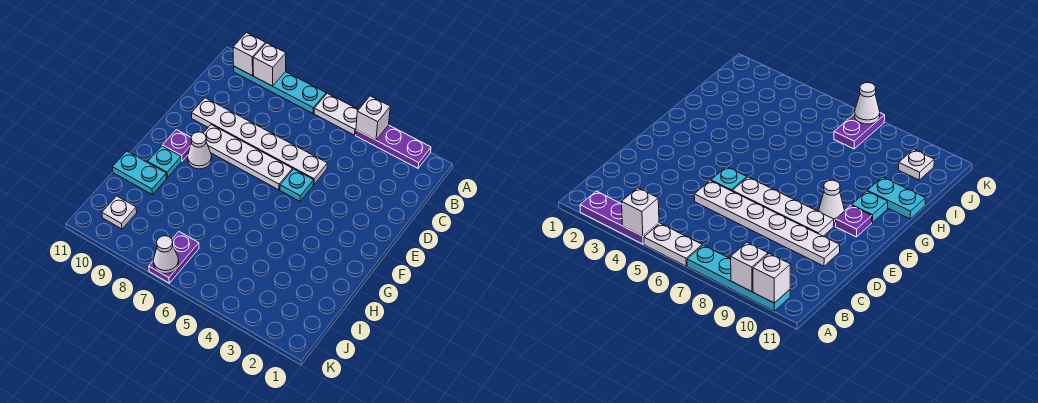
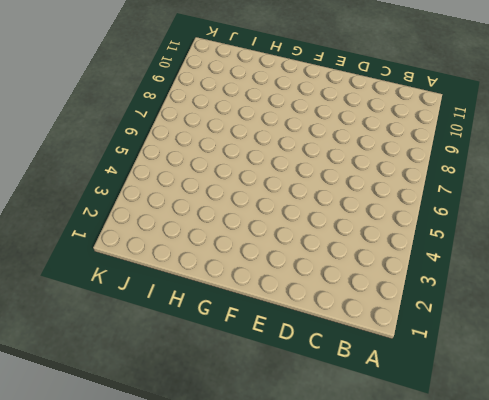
none -> purple 1x3 plate [356,125,431,168]
none -> white 1x2 plate [314,93,359,135]
none -> cyan 1x4 plate [234,66,326,113]

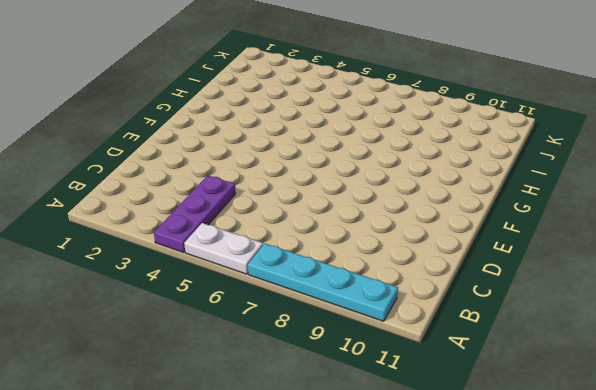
purple 1x3 plate [154,175,236,253] -> purple 1x3 plate turned to [356,125,431,168]
none -> white 1x6 plate [192,98,327,184]
none -> cyan 1x1 plate [280,169,314,201]
none -> white 1x4 plate [204,125,292,190]

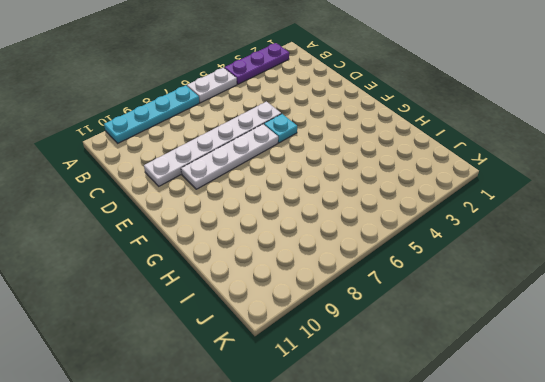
none -> white 1x1 cone [188,132,212,169]
none -> purple 1x1 plate [163,130,192,161]
none -> cyan 1x1 plate [148,146,181,178]

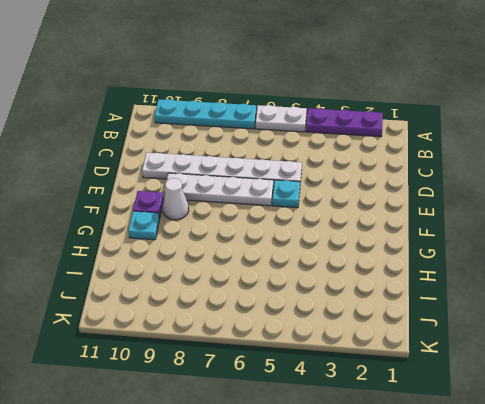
none -> cyan 1x2 plate [112,151,167,195]
none -> purple 1x2 plate [149,232,199,283]
none -> white 1x1 plate [102,196,137,229]

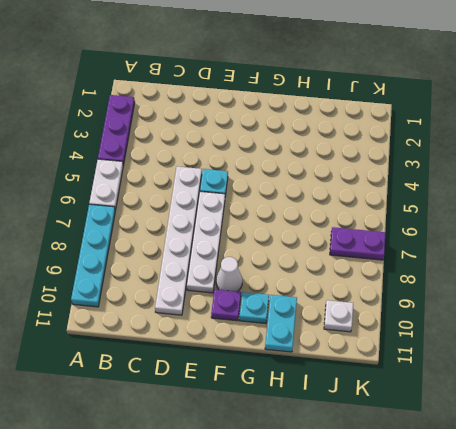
none -> white 1x1 brick [356,96,390,140]
none -> white 1x1 brick [253,43,286,86]
none -> white 1x1 brick [233,33,266,76]

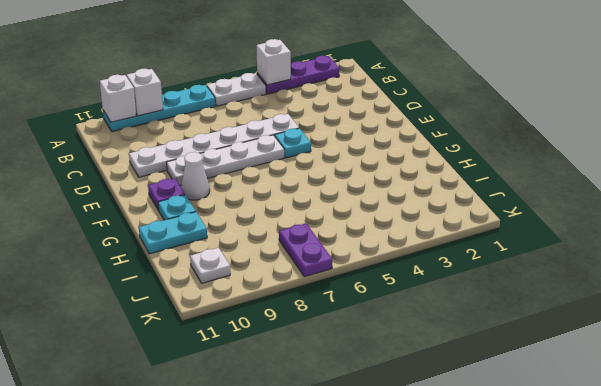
none -> white 1x1 cone [153,236,179,274]

